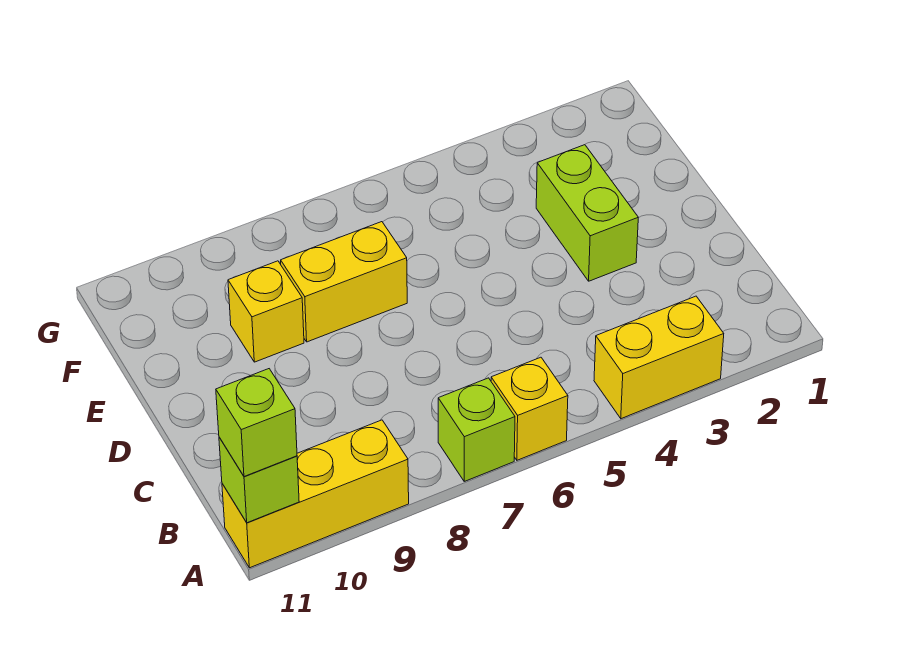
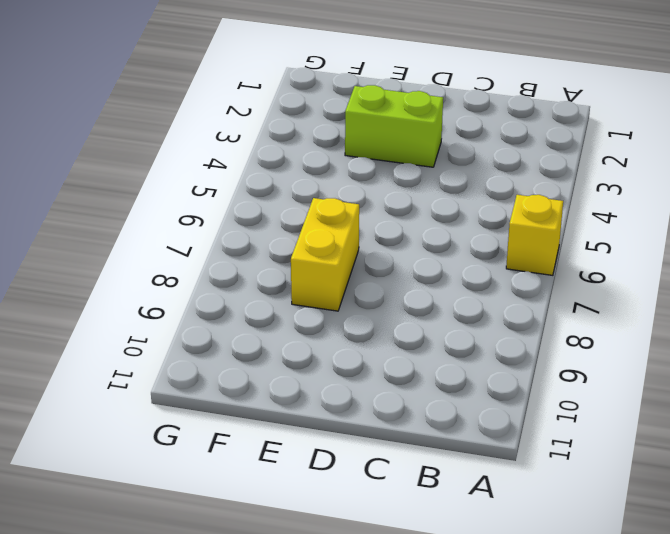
none -> yellow 1x2 brick [594,296,724,419]
none -> lime 1x1 brick [438,378,515,481]

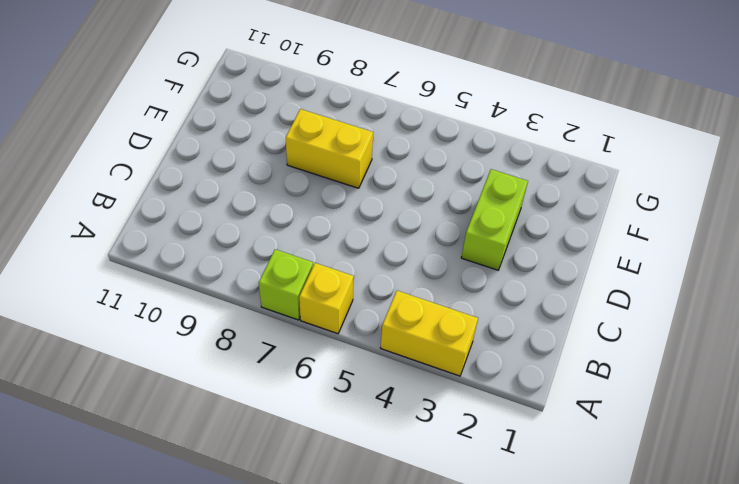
none -> yellow 1x3 brick [222,420,409,568]
none -> yellow 1x1 brick [228,261,304,362]

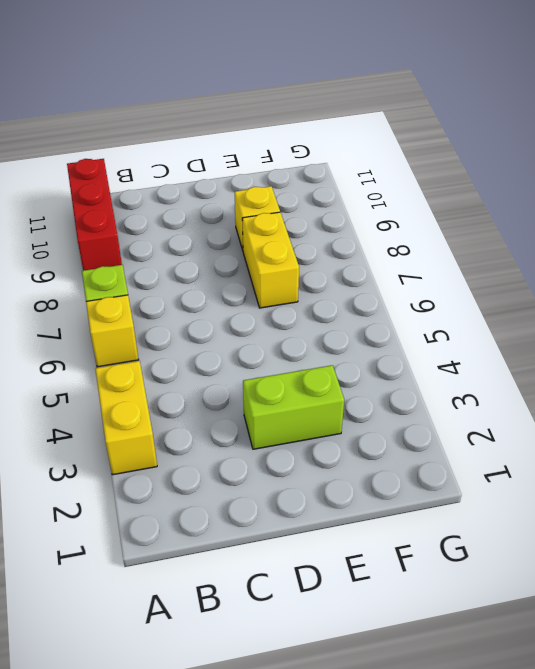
red 1x3 brick [67,159,122,271] -> yellow 1x3 brick [222,420,409,568]
none -> lime 1x1 brick [219,437,299,523]
none -> lime 1x1 brick [216,369,297,477]

